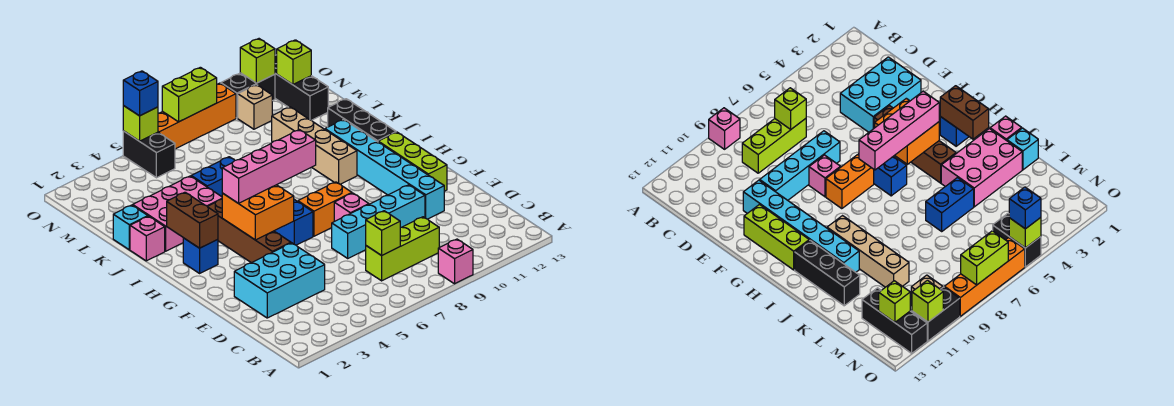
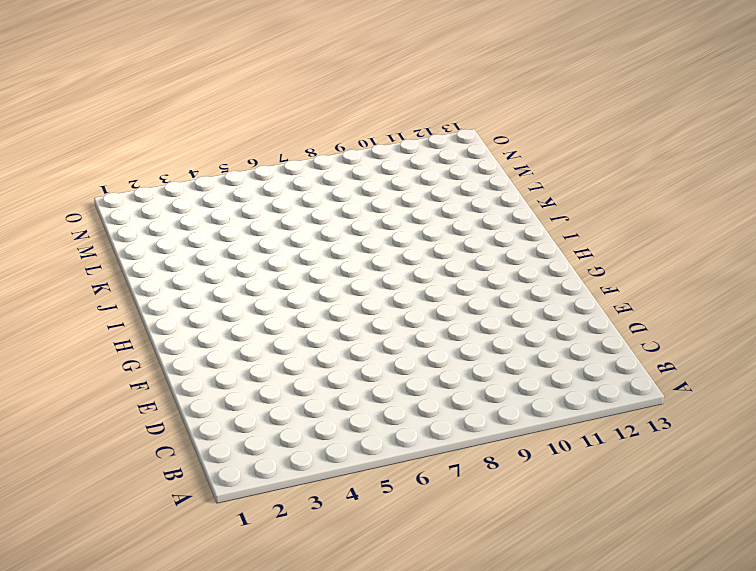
none -> pink 1x1 brick [438,239,473,284]
none -> lime 1x3 brick [366,217,439,281]
none -> cyan 2x3 brick [234,243,325,318]
none -> cyan 1x4 brick [332,185,425,258]

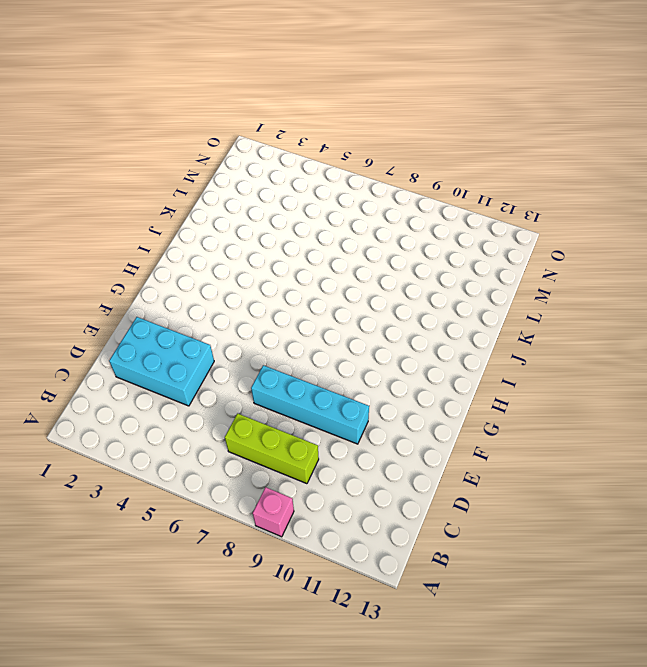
none -> cyan 1x6 brick [325,120,444,219]
none -> brown 1x4 brick [207,199,291,263]
none -> pink 1x1 brick [334,193,369,221]
none -> lime 1x3 brick [378,132,447,191]

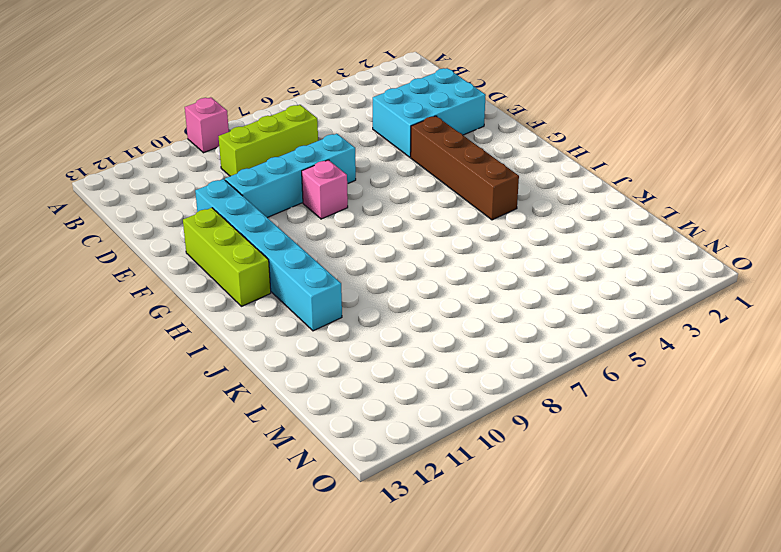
none -> blue 1x2 brick [275,200,313,245]
none -> orange 1x2 brick [298,182,352,236]
none -> blue 1x1 brick [183,238,218,273]
none -> tan 1x4 brick [272,107,357,184]

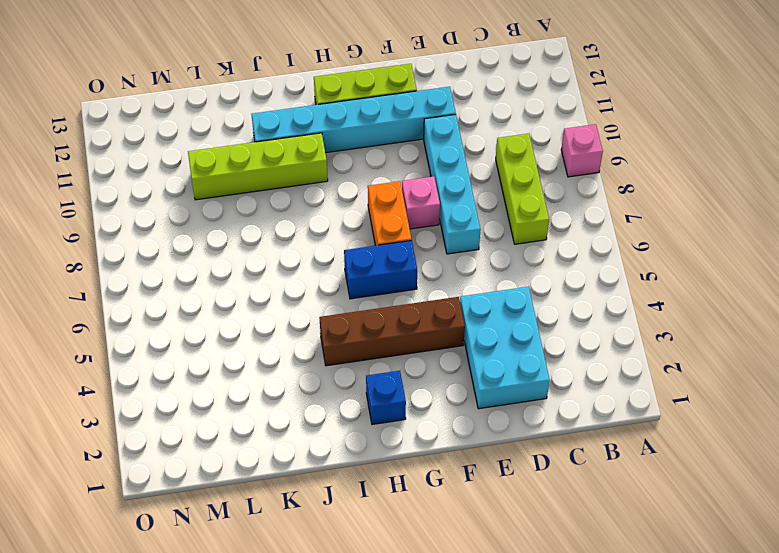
lime 1x4 brick [188,133,328,200] -> tan 1x4 brick [272,107,357,184]
none -> black 1x3 brick [328,99,396,142]
none -> pink 1x1 brick [130,216,165,261]
none -> pink 2x3 brick [133,176,222,251]
none -> cyan 1x1 brick [113,205,148,250]

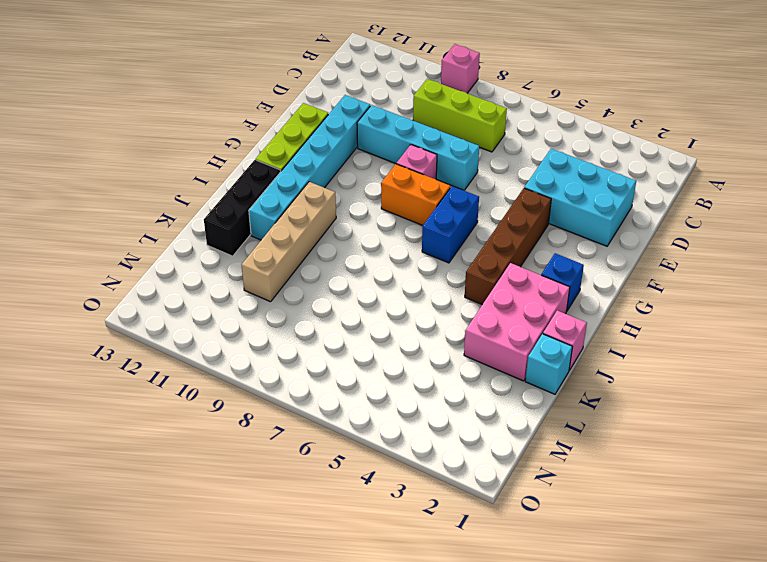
pink 2x3 brick [464,263,570,381] -> pink 2x3 brick turned to [133,176,222,251]
none -> blue 1x2 brick [191,157,235,197]
none -> black 1x3 brick [275,55,328,120]
none -> black 1x2 brick [123,131,175,178]
none -> tan 1x1 brick [238,85,272,129]

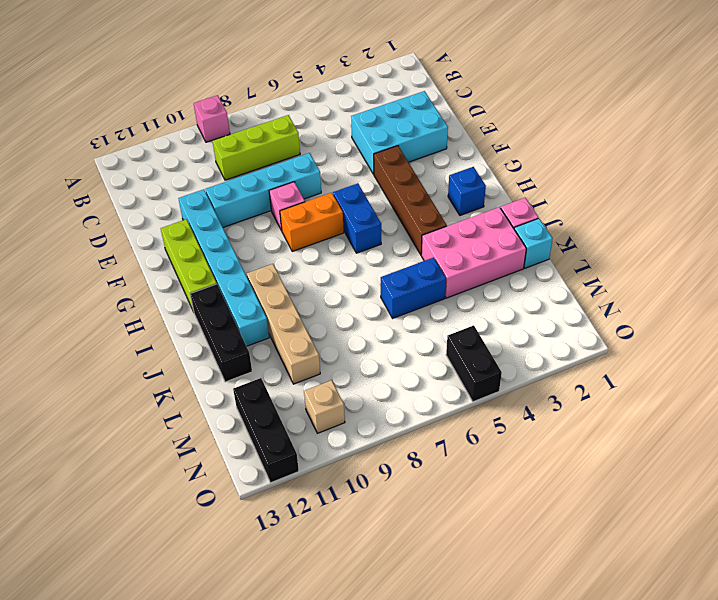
none -> orange 1x4 brick [158,83,236,149]
none -> black 1x2 brick [221,73,275,118]
none -> lime 1x1 brick [366,211,400,255]
none -> orange 2x2 brick [222,185,294,240]

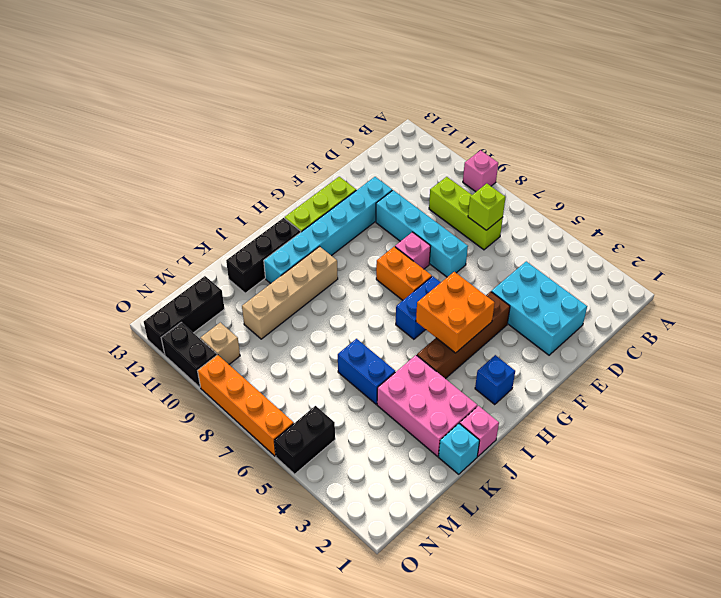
none -> brown 1x2 brick [167,192,218,248]
none -> lime 1x1 brick [277,40,311,85]
none -> lime 1x1 brick [123,106,158,141]
none -> lime 1x2 brick [162,67,217,122]

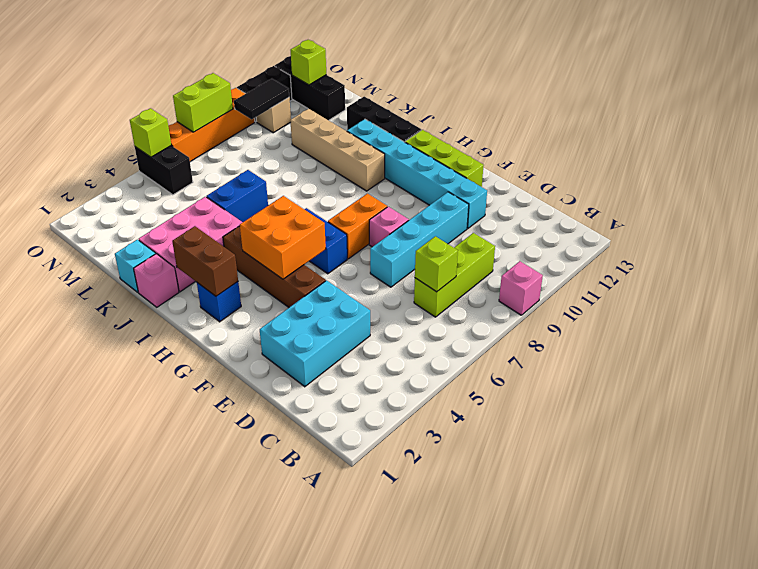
black 1x2 tile [234,79,289,119] -> none
none -> lime 1x1 brick [240,39,275,83]
none -> pink 1x4 brick [222,130,316,203]
none -> blue 1x1 brick [123,71,158,116]

